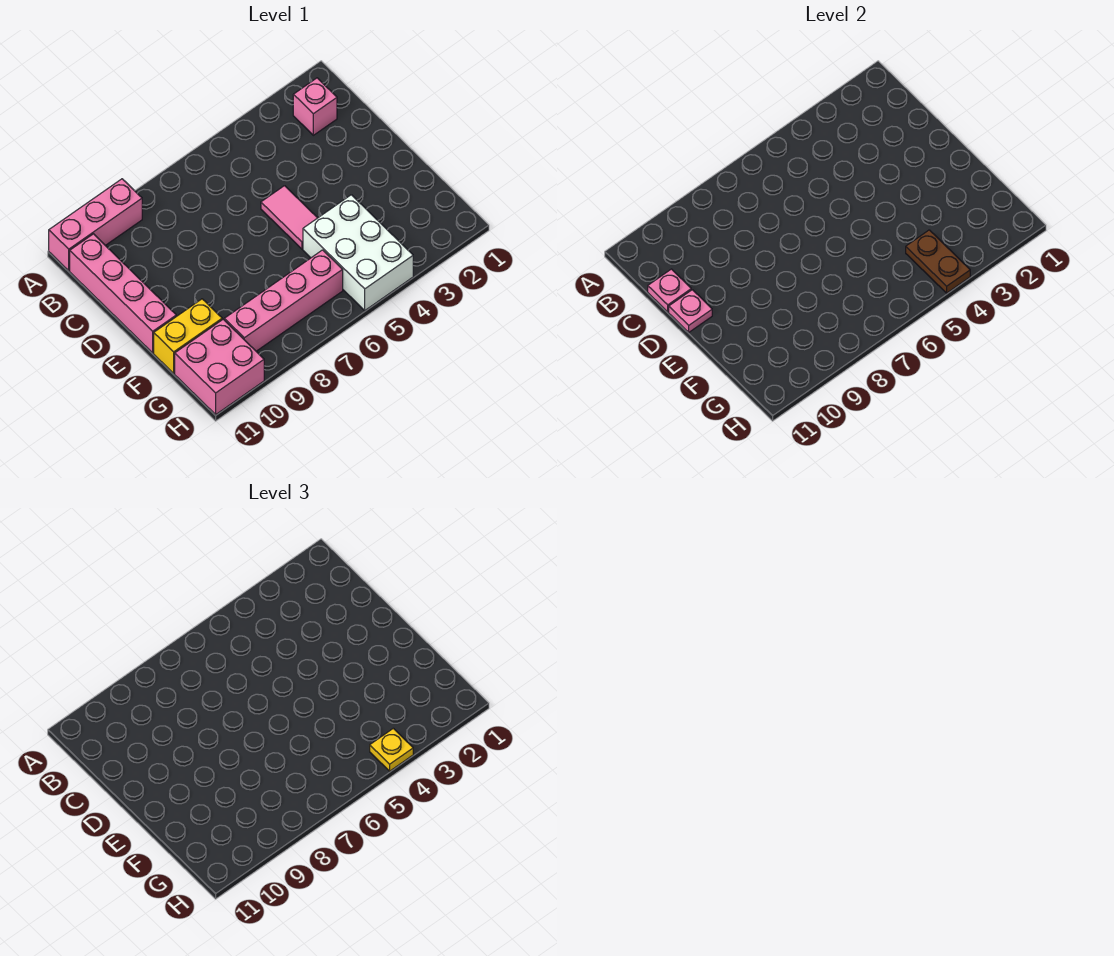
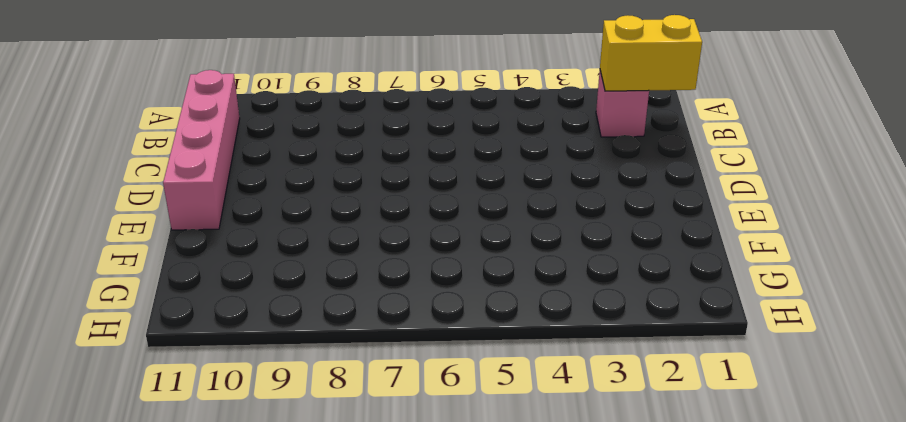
yellow 1x2 brick [600,15,702,91] -> yellow 1x2 brick moved to [154,299,222,373]
none -> pink 1x3 brick [49,179,142,271]
none -> pink 1x2 tile [261,186,317,249]
none -> white 2x3 brick [303,195,413,310]

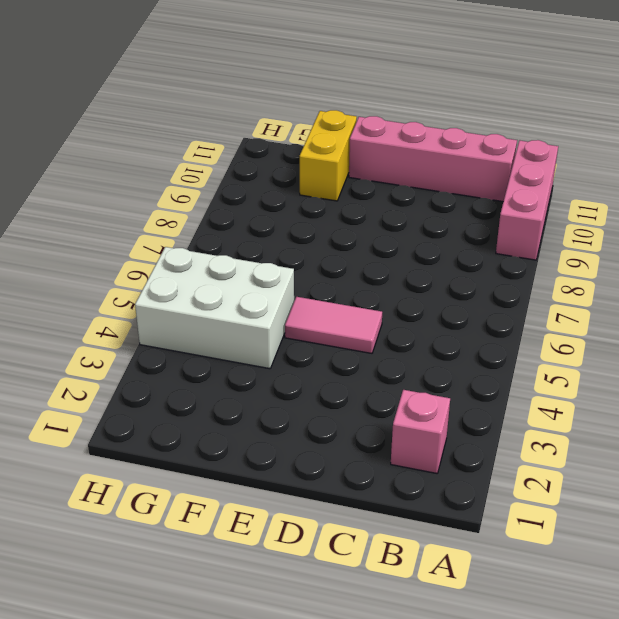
none -> pink 1x4 brick [224,250,343,351]
none -> pink 2x2 brick [175,319,264,414]
none -> pink 1x1 plate [648,269,691,312]

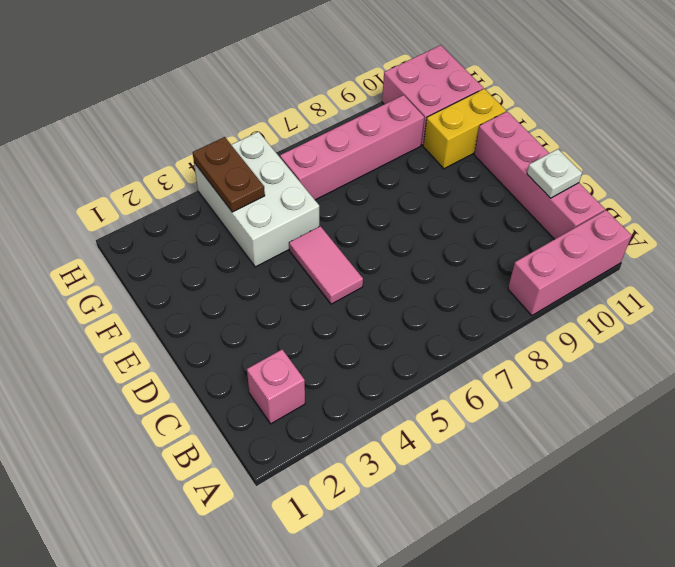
white 1x1 plate [527,149,582,198] -> pink 1x1 plate [648,269,691,312]
none -> pink 1x1 plate [669,290,712,332]
none -> yellow 1x1 plate [370,728,413,771]

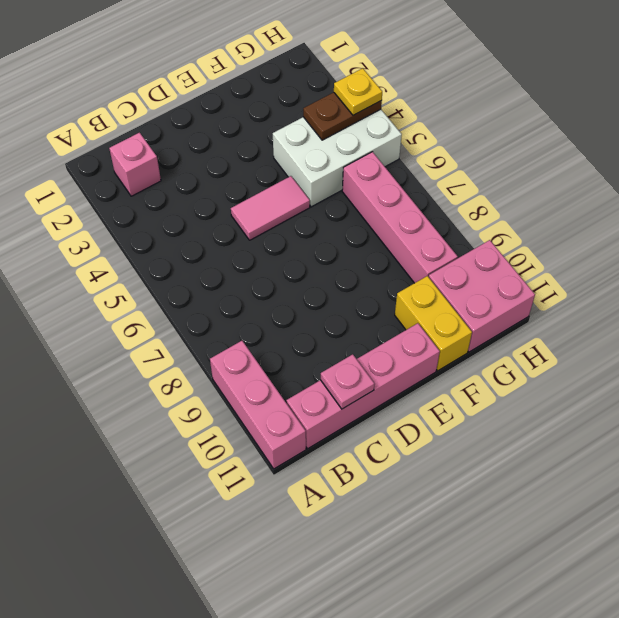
none -> pink 1x1 plate [669,290,712,332]

